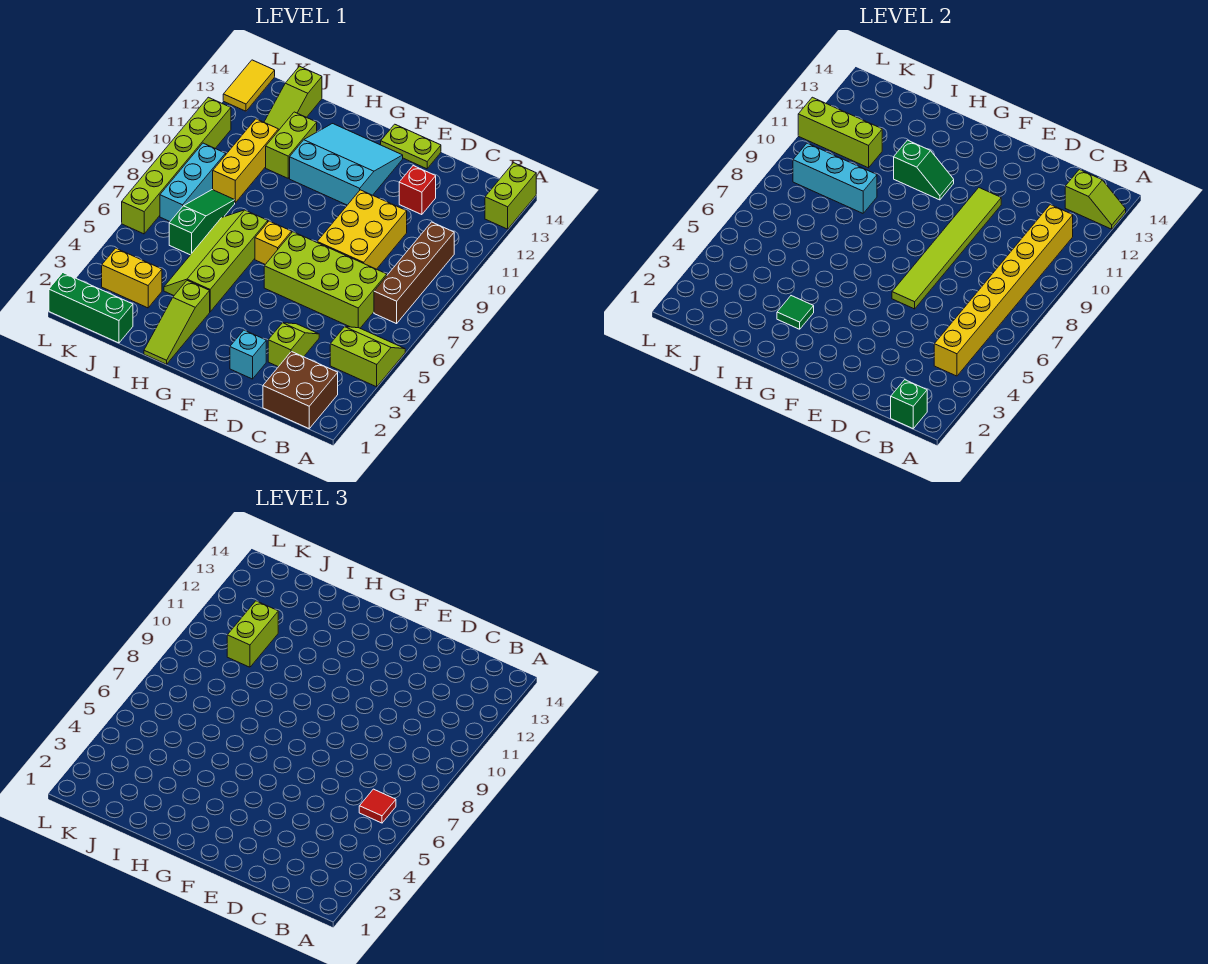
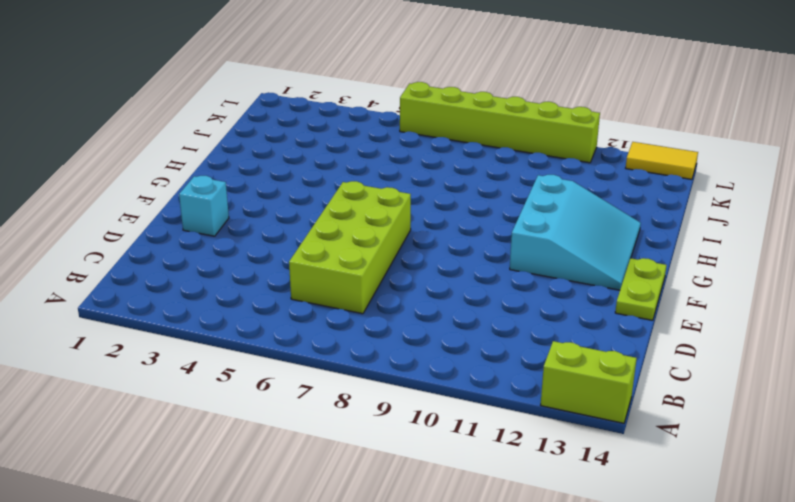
none -> lime 2x2 slope [330,327,405,387]
none -> brown 2x2 brick [263,352,338,428]
none -> brown 1x4 brick [374,222,454,324]
none -> lime 1x2 slope [268,323,319,367]

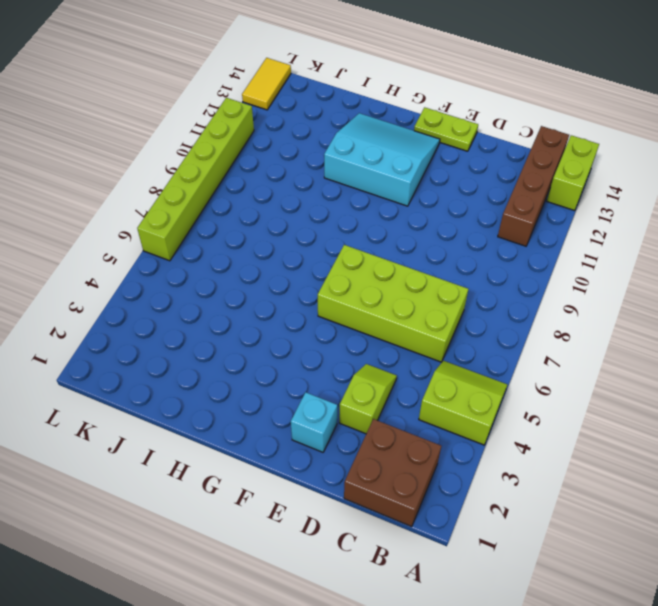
brown 1x4 brick [498,126,569,246] -> brown 1x4 brick moved to [374,222,454,324]
none -> yellow 2x3 brick [317,190,407,269]
none -> red 1x1 brick [399,166,436,215]
none -> yellow 1x1 brick [255,221,292,264]
none -> lime 1x3 slope [144,281,210,364]

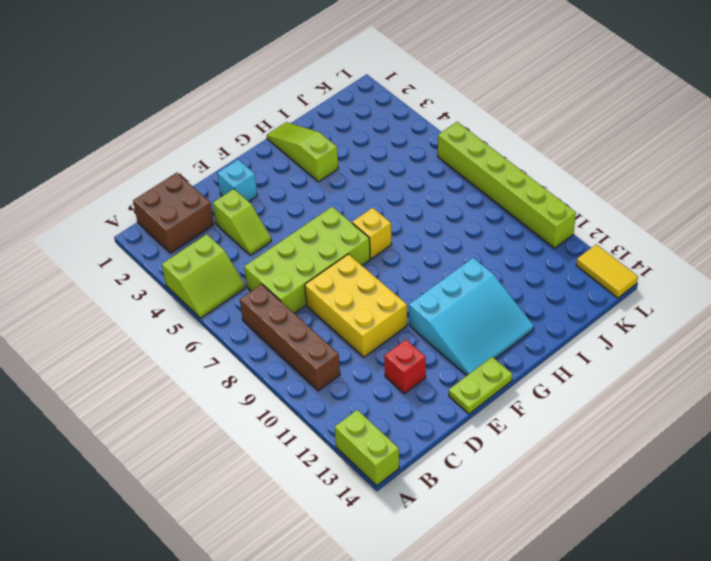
none -> lime 2x4 slope [164,210,268,312]
none -> lime 1x2 brick [266,112,317,178]
none -> green 1x3 brick [49,273,133,343]
none -> yellow 1x2 brick [102,248,162,308]

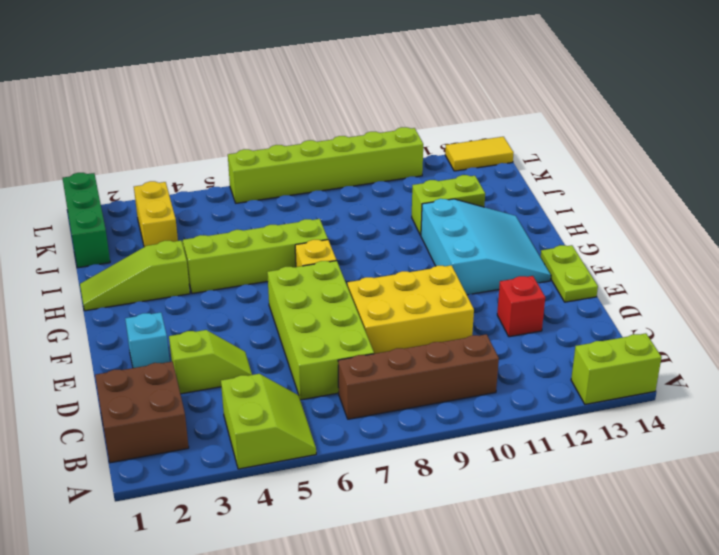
none -> green 1x3 slope [169,190,235,255]
none -> yellow 1x3 brick [213,119,278,203]
none -> lime 1x3 slope [264,66,322,131]
none -> cyan 1x3 brick [160,143,226,221]

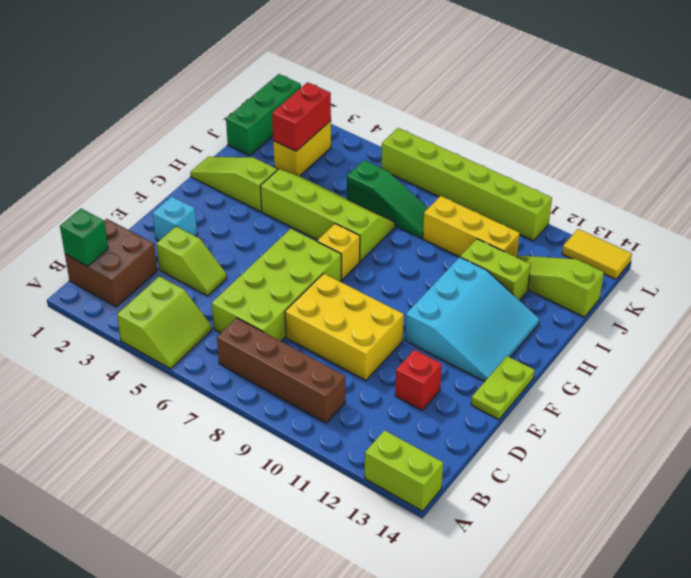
red 1x2 brick [272,82,331,151] -> none
none -> cyan 1x3 brick [160,143,226,221]
none -> lime 1x2 slope [1065,170,1126,229]
none -> yellow 1x8 brick [934,205,1073,376]
none -> lime 1x6 tile [892,188,1001,309]

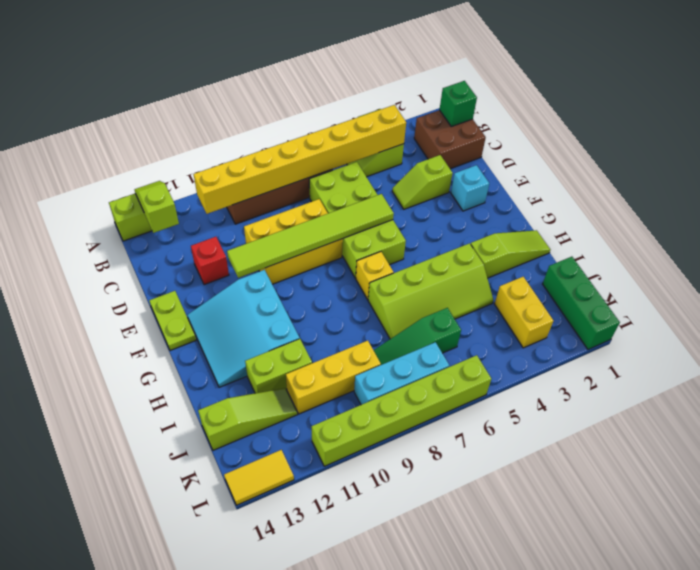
none -> green 1x2 slope [894,140,954,200]
none -> green 1x1 tile [777,296,814,329]
none -> cyan 1x3 brick [793,143,877,213]
none -> lime 1x3 brick [798,97,882,168]

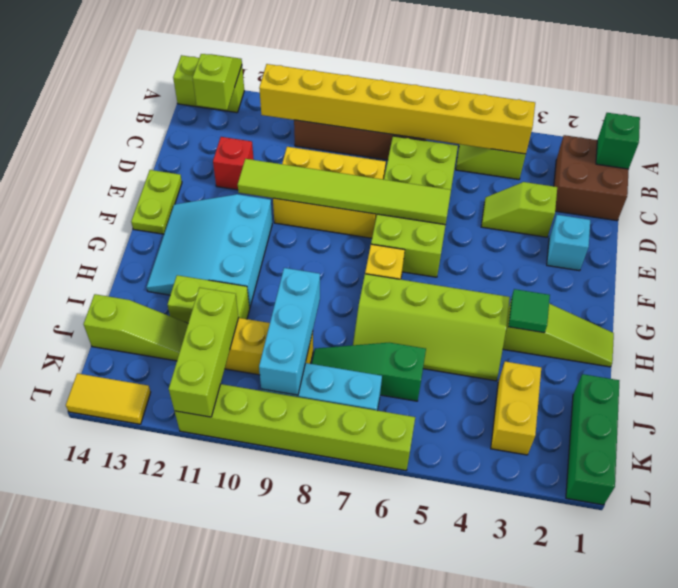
none -> green 1x2 slope [894,140,954,200]
none -> red 1x1 tile [359,789,396,823]
none -> lime 1x2 brick [227,601,278,667]

